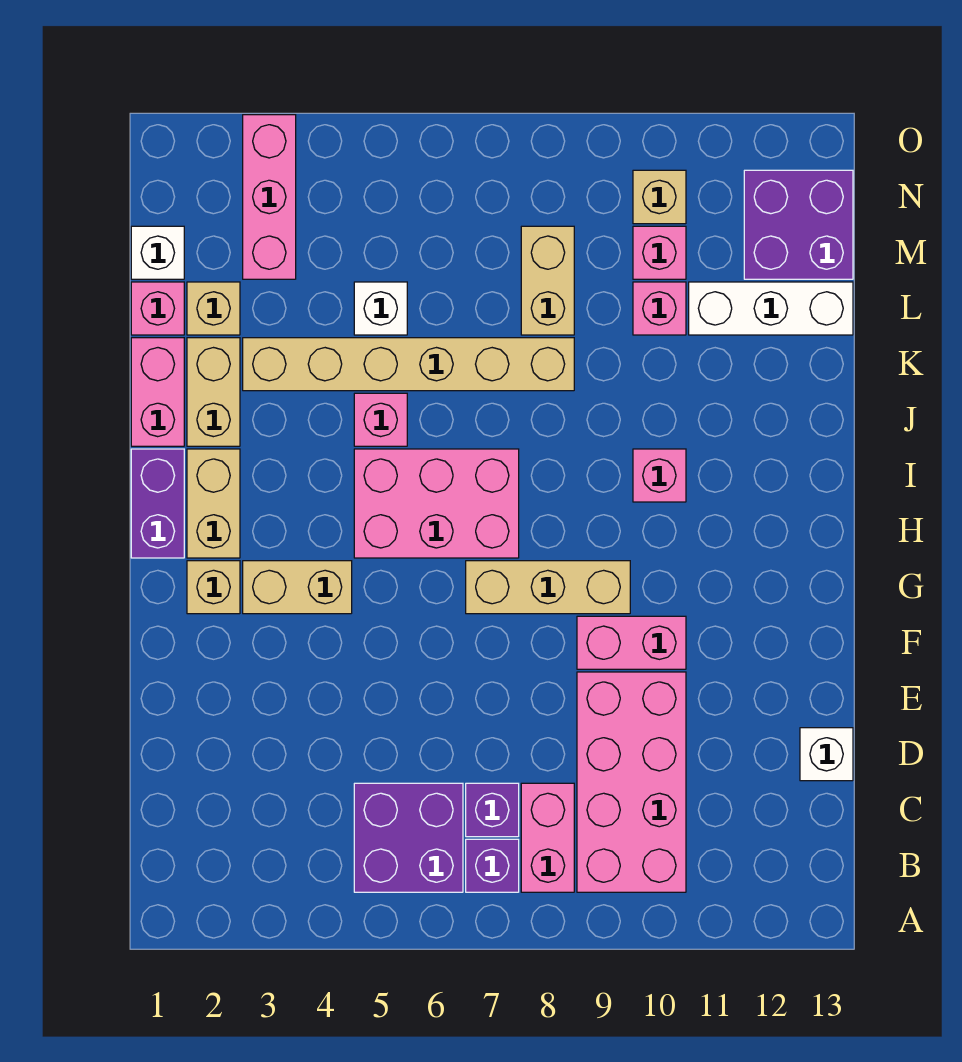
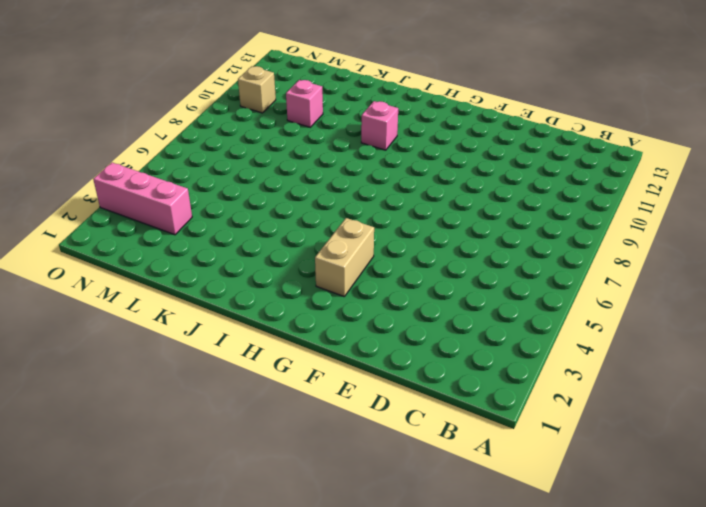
none -> purple 2x2 brick [354,783,463,892]
none -> purple 1x1 brick [466,839,519,892]
none -> pink 1x2 brick [521,783,574,892]

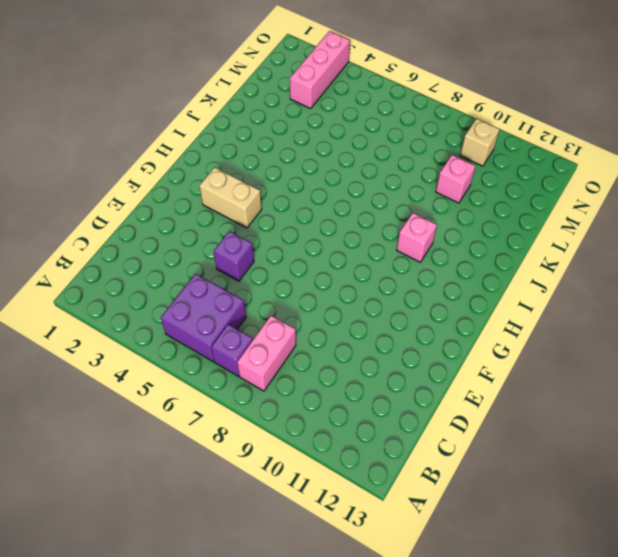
purple 1x1 brick [214,231,254,281] -> purple 1x1 brick moved to [466,783,519,837]
none -> pink 2x4 brick [577,672,686,892]
none -> white 1x1 brick [800,728,853,781]
none -> pink 1x2 brick [577,616,686,669]

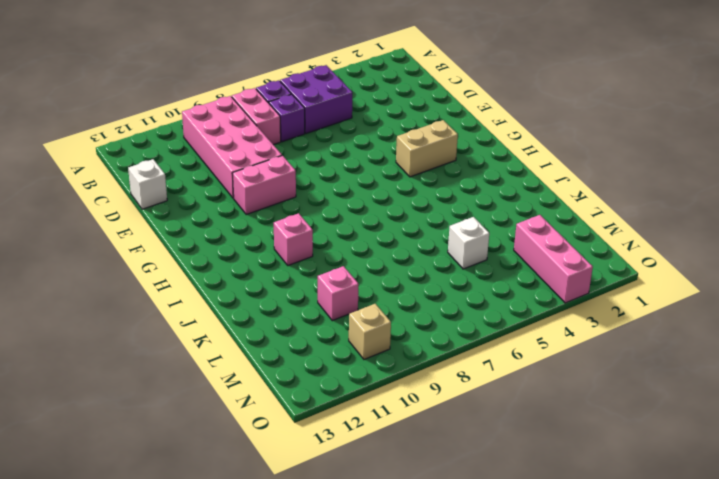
none -> tan 1x1 brick [187,561,240,614]
none -> tan 1x3 brick [466,561,630,614]
none -> purple 1x2 brick [131,449,184,558]

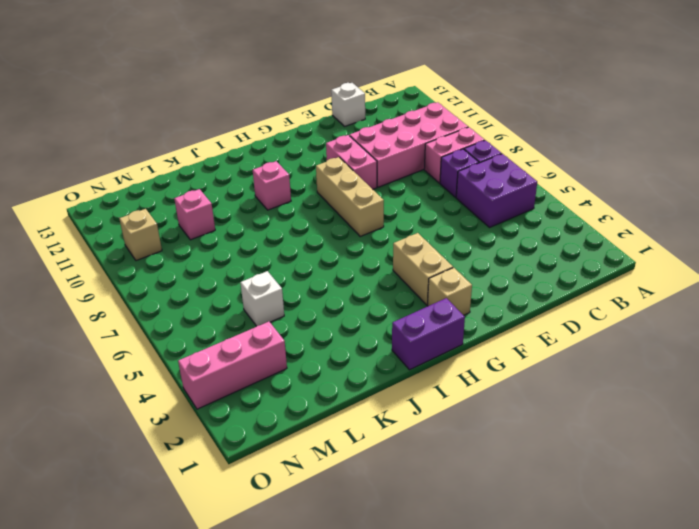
none -> tan 1x2 brick [187,449,240,558]
none -> pink 2x3 brick [354,449,519,558]
none -> pink 1x2 brick [131,338,184,446]

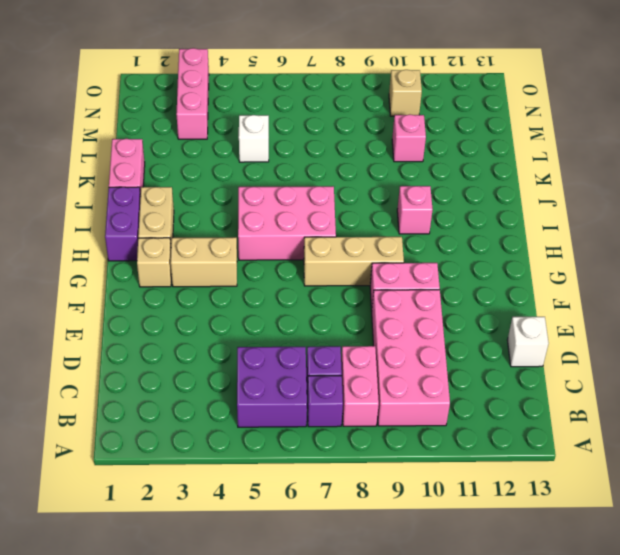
none -> tan 1x2 brick [187,338,240,446]
none -> pink 1x1 brick [354,393,407,446]
none -> tan 1x6 brick [243,338,574,391]

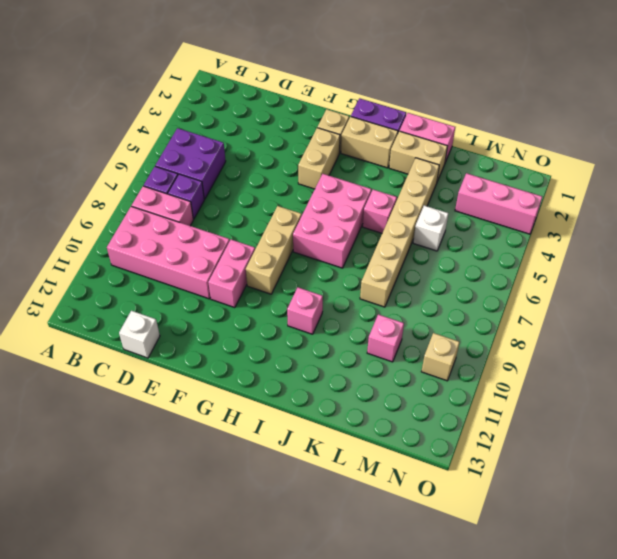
none -> pink 1x1 brick [131,282,184,335]
none -> tan 1x1 brick [187,282,240,335]
none -> tan 1x2 brick [521,226,574,335]

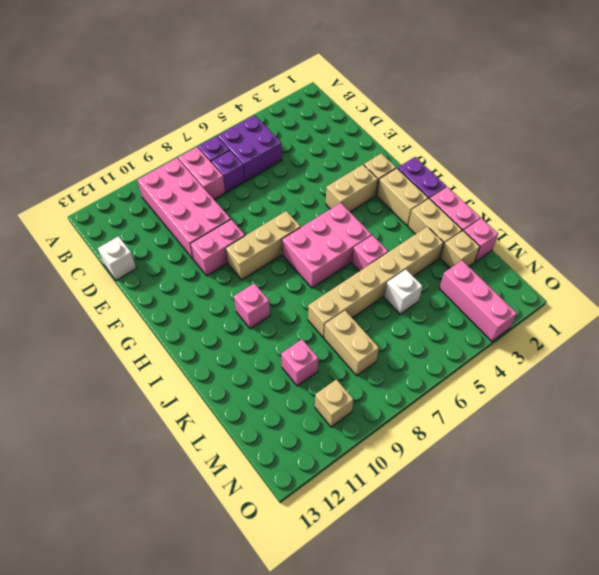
none -> white 1x3 brick [689,282,853,335]
none -> white 1x1 brick [131,226,184,279]
none -> pink 1x1 brick [633,226,686,279]

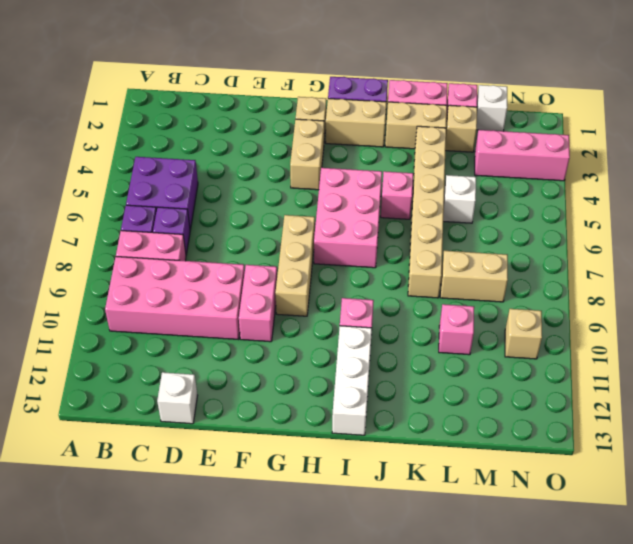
white 1x3 brick [332,326,372,435] -> white 1x3 brick moved to [689,282,853,335]
none -> pink 1x1 brick [633,226,686,279]
none -> purple 2x2 brick [744,170,853,279]

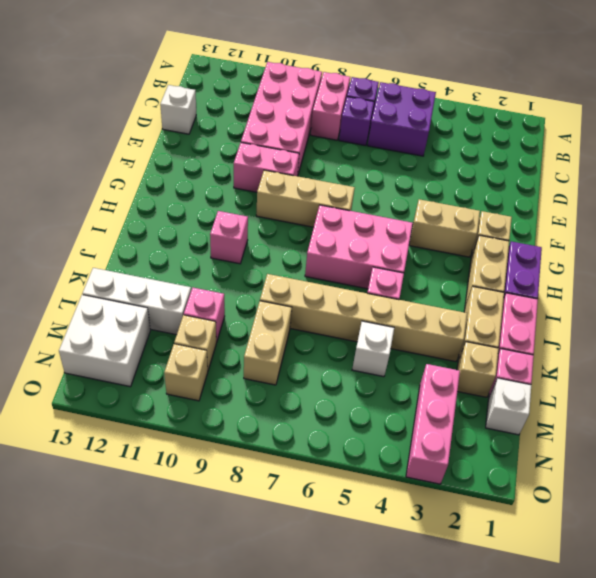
tan 1x1 brick [174,315,217,370] -> pink 1x1 brick [633,226,686,279]
white 2x2 brick [59,295,150,387] -> purple 2x2 brick [744,170,853,279]

